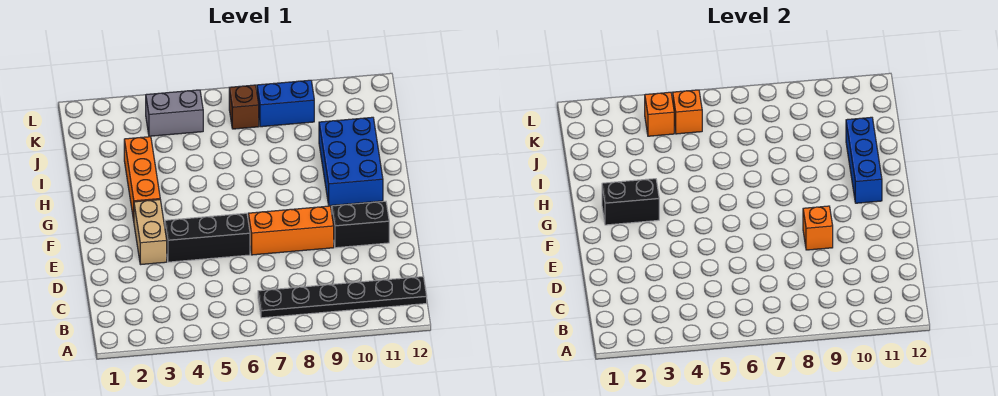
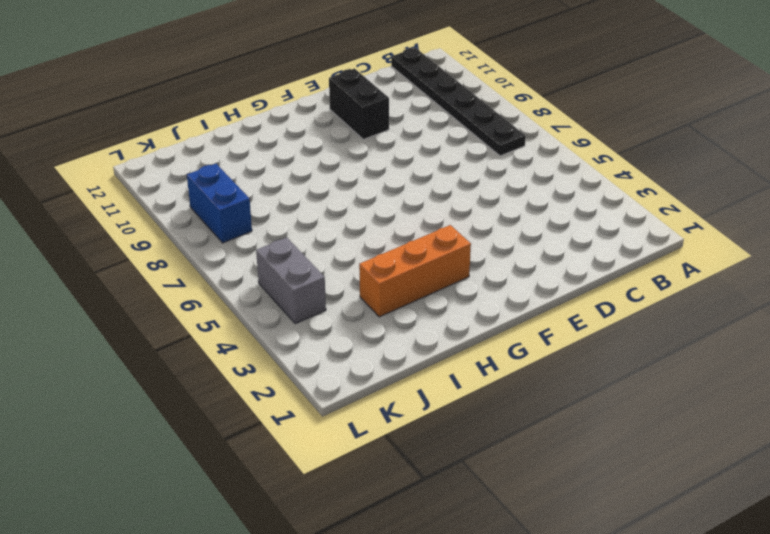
none -> tan 1x2 brick [134,200,167,265]
none -> black 1x3 brick [165,213,250,262]
none -> orange 1x3 brick [248,206,334,255]

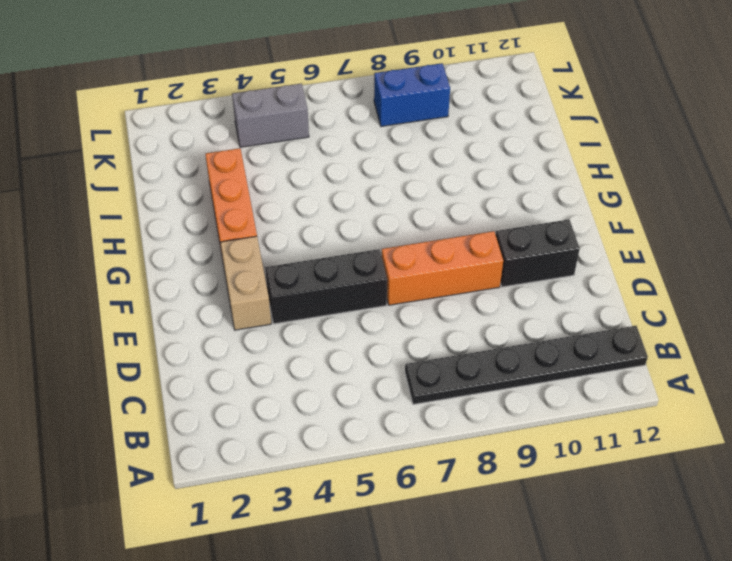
none -> blue 2x3 brick [319,117,383,206]
none -> brown 1x1 brick [229,85,259,129]
none -> orange 1x1 brick [803,206,833,250]

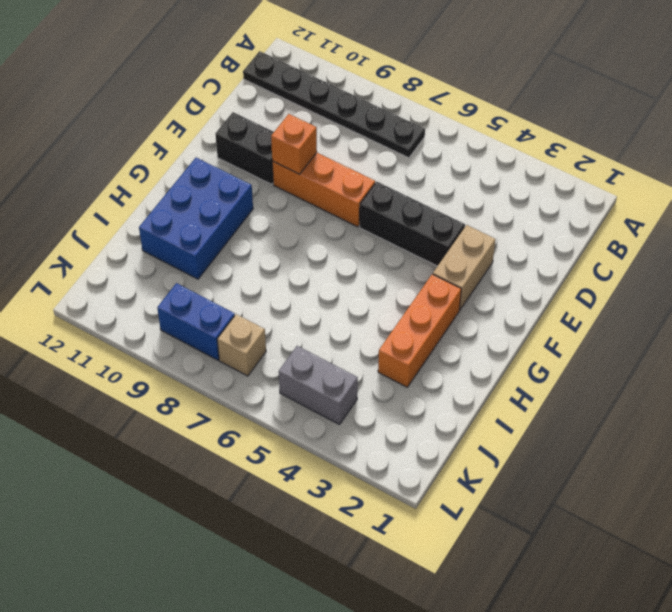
tan 1x1 brick [217,314,266,376] -> brown 1x1 brick [229,85,259,129]
none -> black 1x2 brick [602,179,659,225]
none -> blue 1x3 brick [846,117,882,203]
none -> orange 1x1 brick [645,92,674,136]

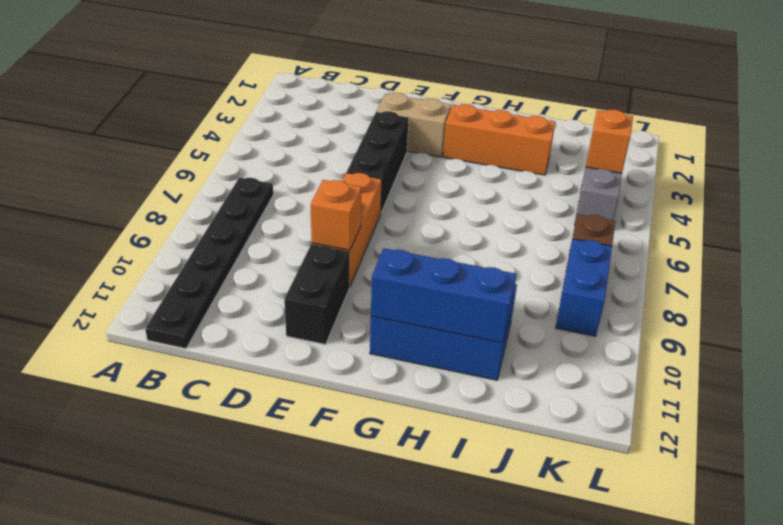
none -> black 1x2 brick [602,179,659,225]
none -> orange 1x1 brick [673,90,702,134]

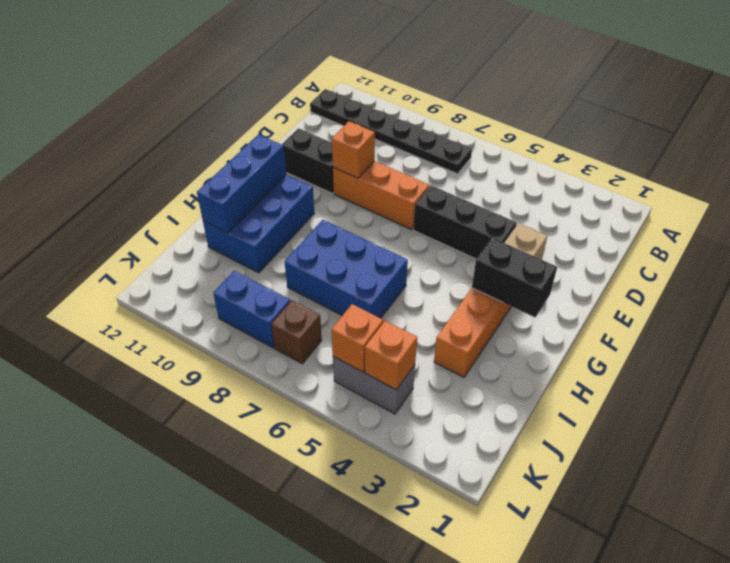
blue 2x3 brick [285,220,408,318] -> none

